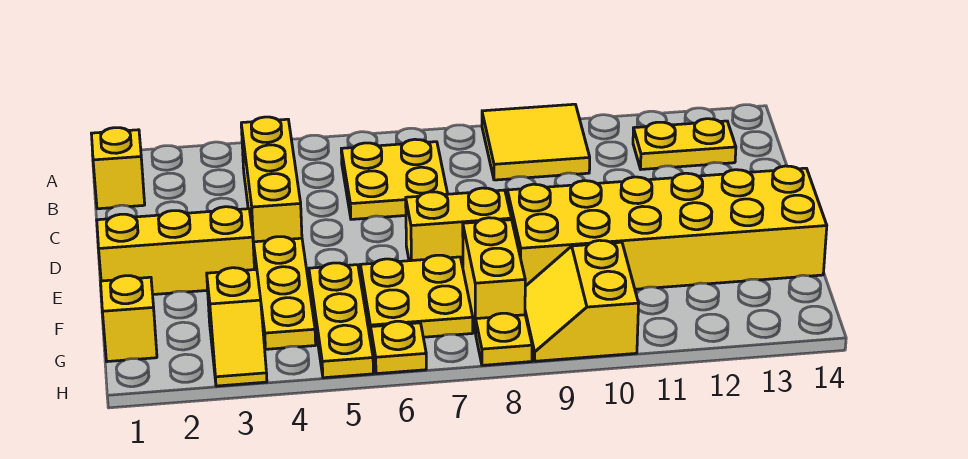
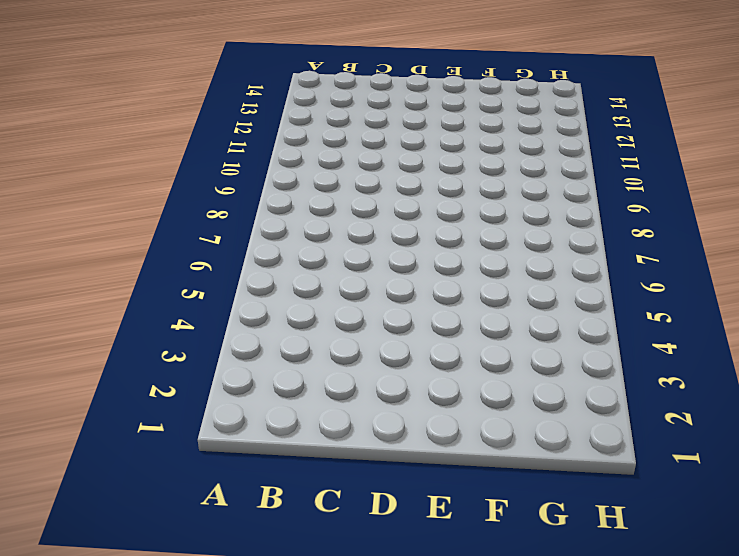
none -> yellow 2x2 tile [482,104,590,180]
none -> yellow 1x1 brick [91,128,145,209]
none -> yellow 1x3 brick [241,117,302,248]

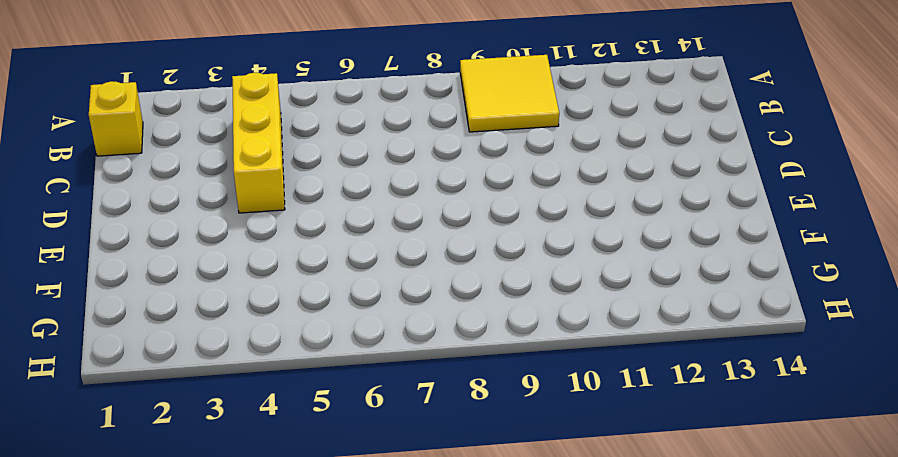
none -> yellow 2x2 plate [341,139,448,219]
none -> yellow 1x2 plate [633,119,736,169]
none -> yellow 1x3 brick [97,207,255,294]

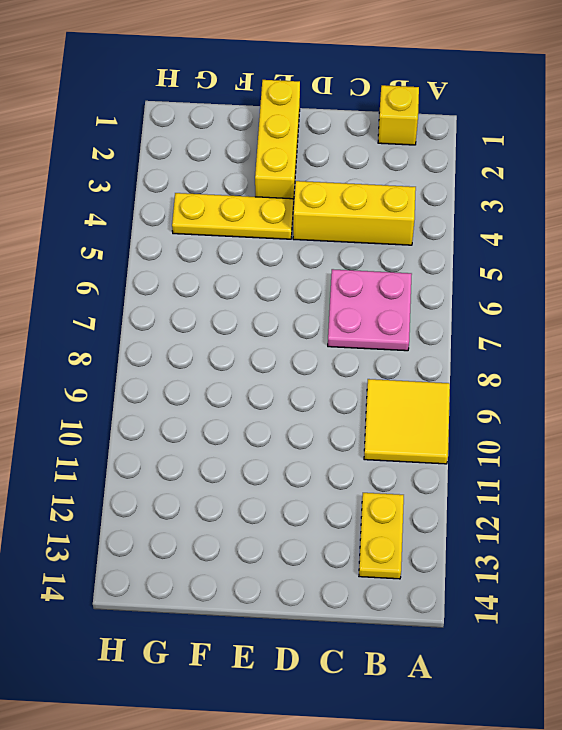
pink 2x2 plate [328,269,412,351] -> yellow 2x2 plate [341,139,448,219]
none -> yellow 1x2 brick [406,188,511,267]
none -> yellow 2x6 brick [507,166,827,289]
none -> yellow 1x3 plate [309,263,373,378]

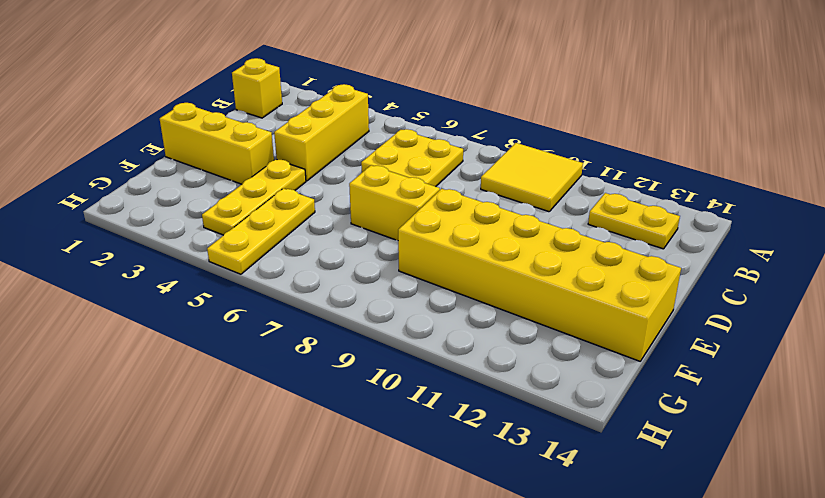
none -> yellow 2x2 plate [360,255,473,340]
none -> yellow 1x2 brick [463,218,525,333]
none -> yellow 1x1 brick [101,276,157,362]

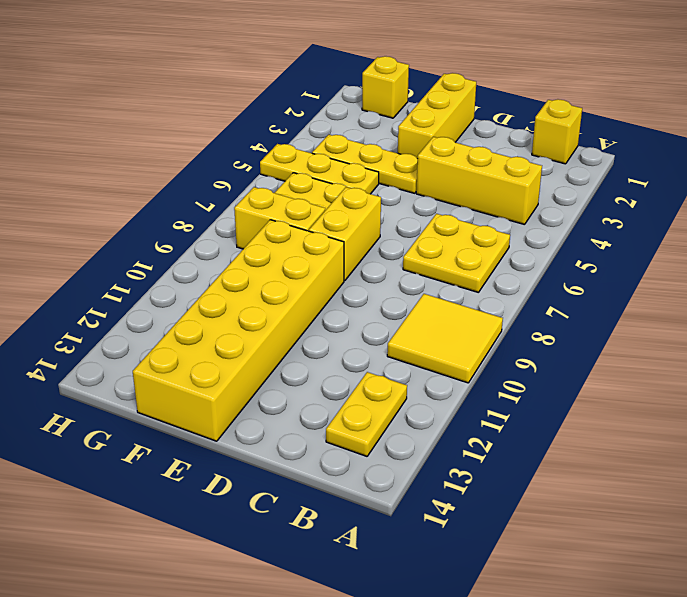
none -> yellow 1x2 slope [207,268,267,386]
none -> yellow 2x2 slope [525,240,639,361]
none -> yellow 1x1 plate [371,321,426,374]

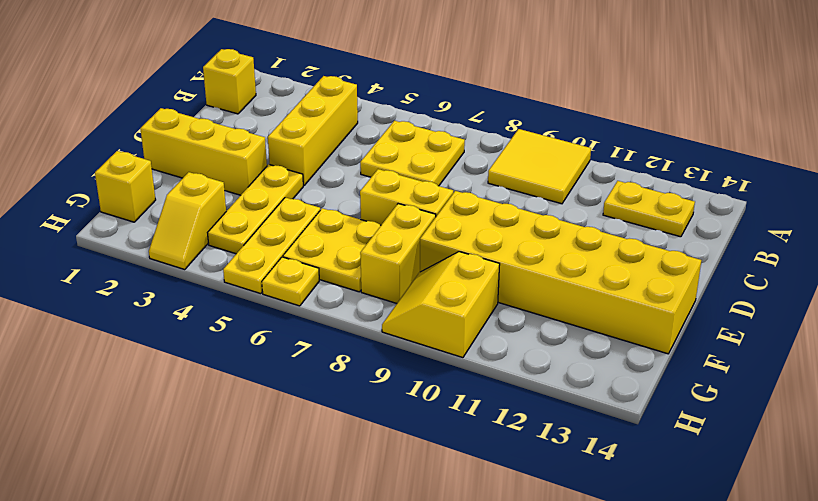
none -> yellow 1x1 plate [476,313,532,365]

